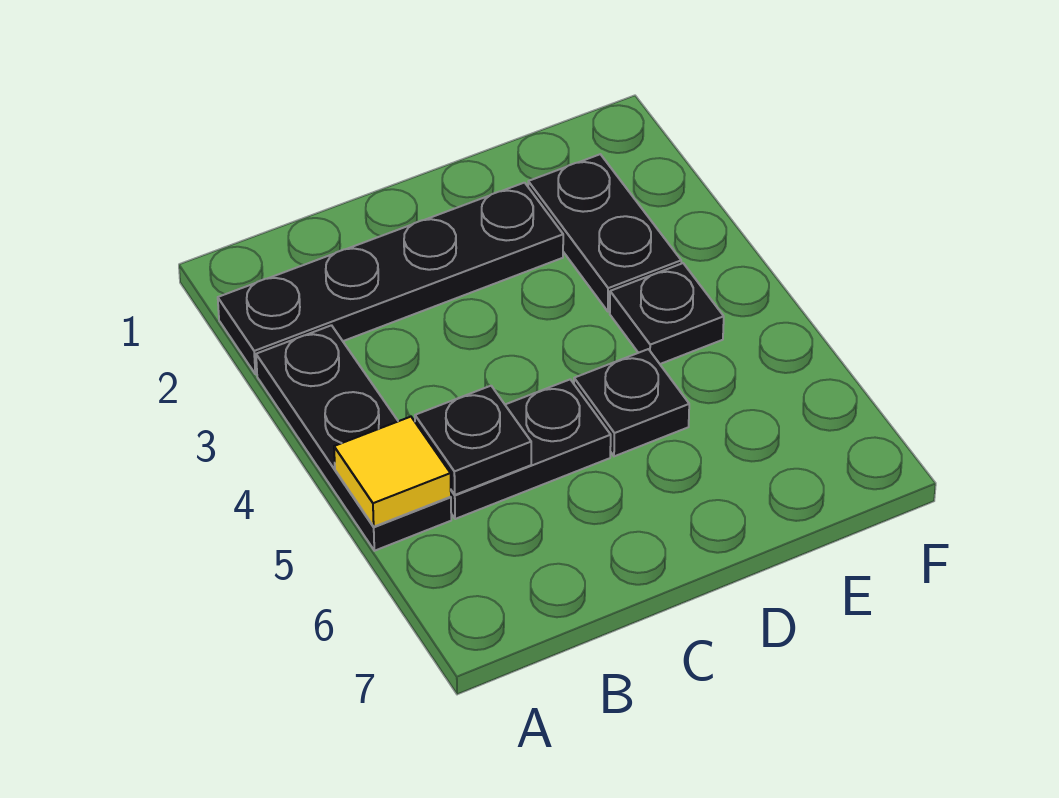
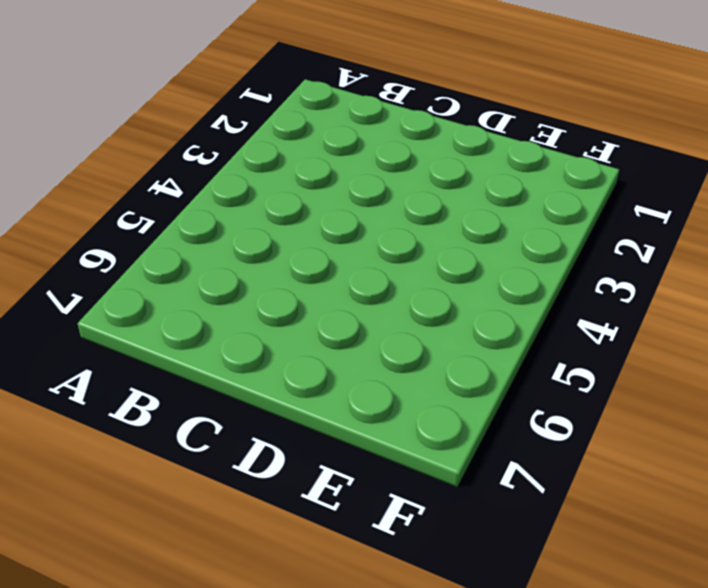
none -> black 1x4 plate [218,183,563,374]
none -> black 1x3 plate [256,325,451,551]

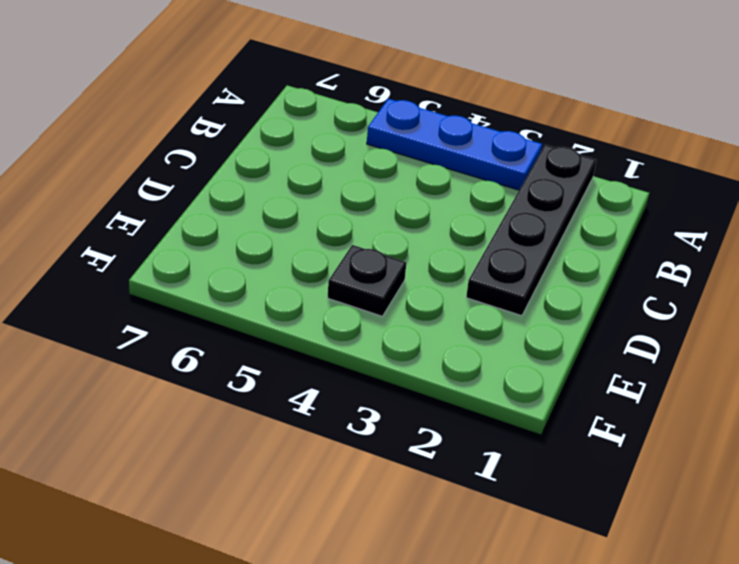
blue 1x3 plate [367,99,542,190] -> black 1x3 plate [256,325,451,551]
none -> black 1x2 plate [451,380,611,519]
none -> black 1x1 plate [574,349,689,456]

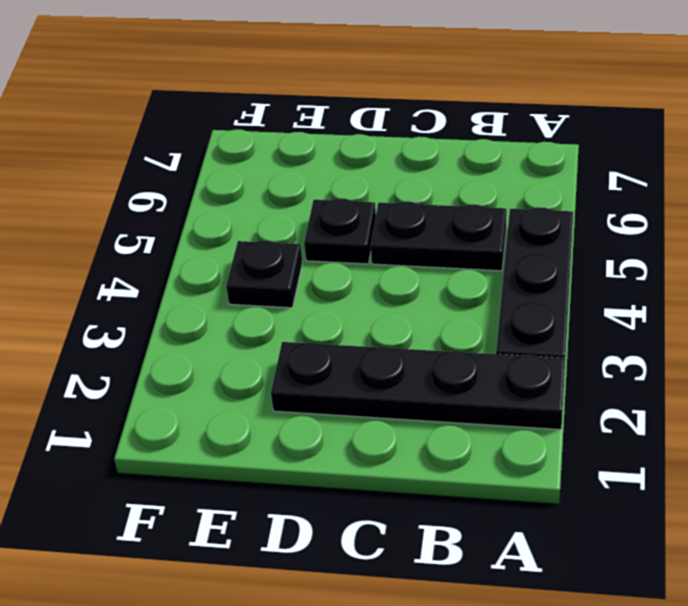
none -> black 1x2 plate [528,154,681,311]
none -> yellow 1x1 tile [334,417,451,527]

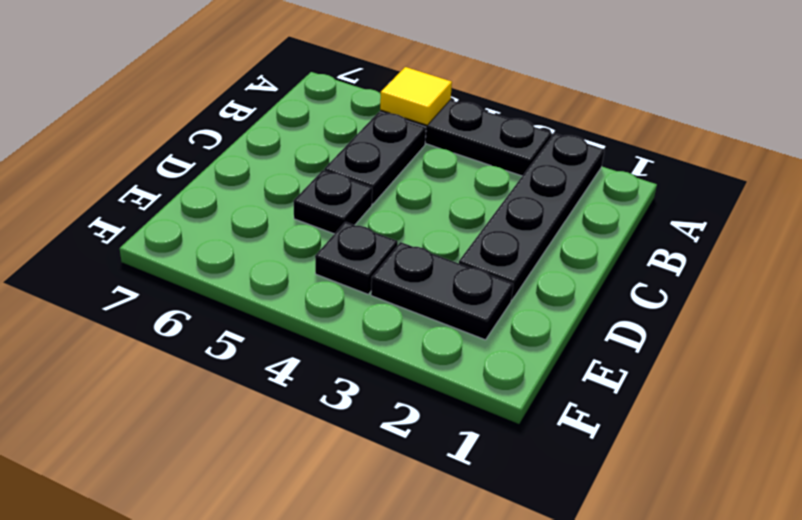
none -> black 1x1 plate [415,386,531,495]

